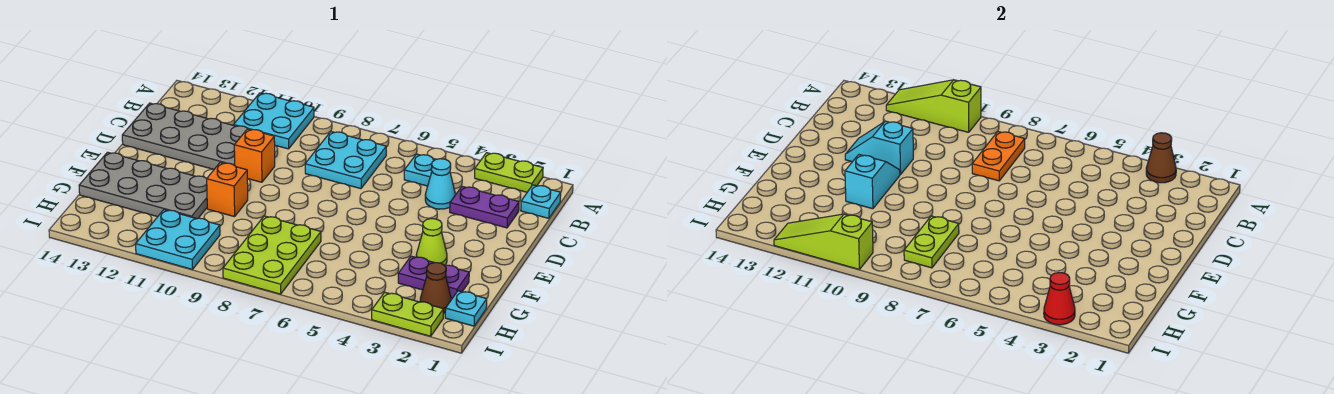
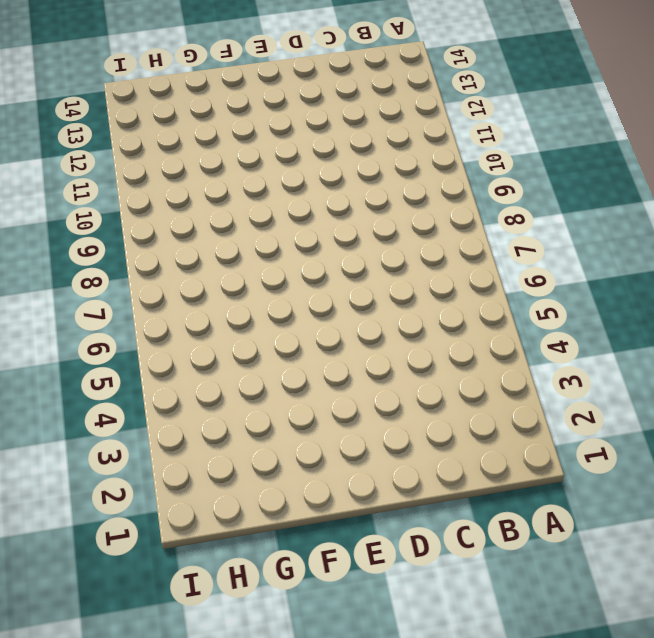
none -> lime 1x2 plate [475,153,543,192]
none -> cyan 2x2 plate [234,93,314,149]
none -> cyan 1x1 plate [521,185,561,218]

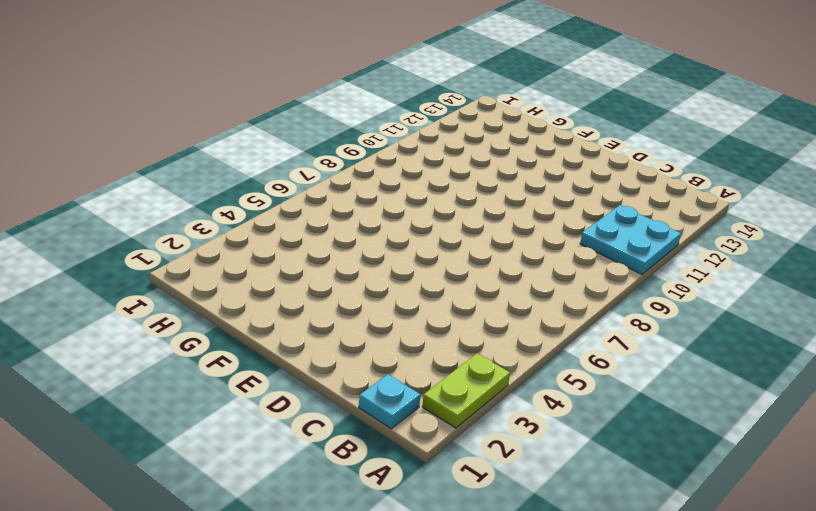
none -> cyan 1x1 plate [404,154,436,186]
none -> cyan 2x2 plate [305,132,386,189]
none -> purple 1x2 plate [450,186,519,228]

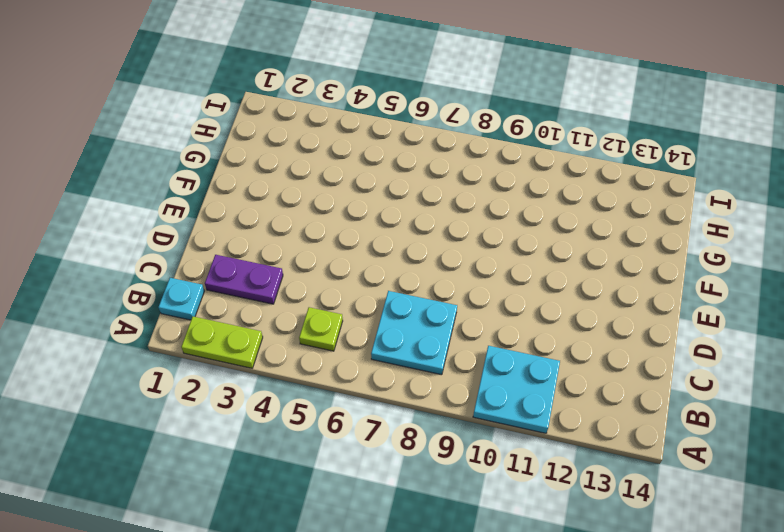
lime 1x1 plate [299,307,343,351] -> cyan 1x1 plate [404,154,436,186]
none -> cyan 1x1 cone [425,159,455,209]
none -> grey 2x4 plate [122,103,248,169]
none -> orange 1x1 brick [234,129,275,182]

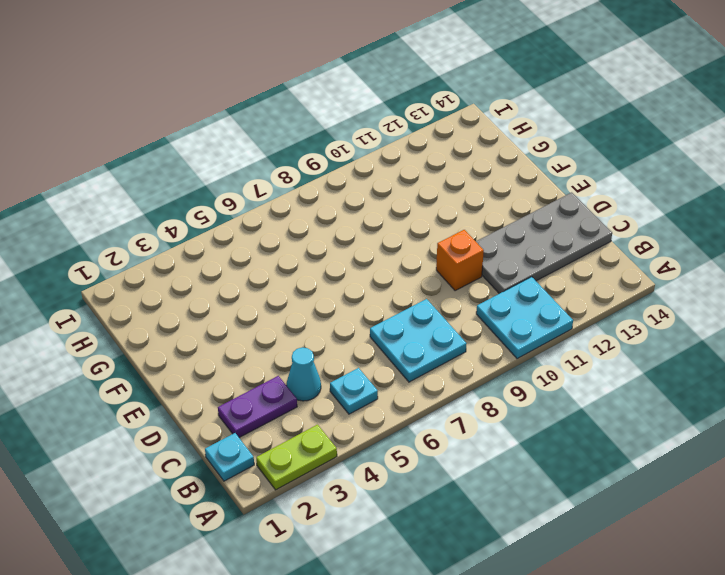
none -> lime 1x1 cone [416,219,447,265]
none -> orange 1x1 brick [207,163,248,217]
none -> grey 2x4 plate [79,152,207,219]

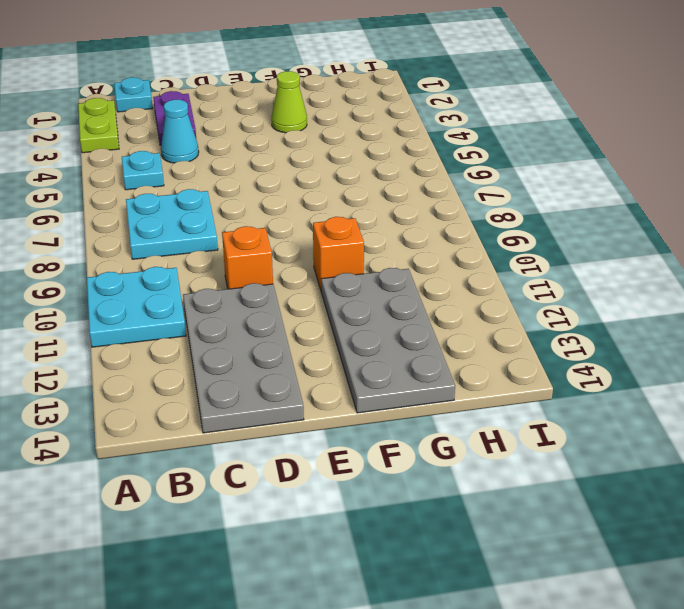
none -> purple 1x2 plate [398,256,469,298]
none -> lime 2x3 plate [223,216,321,294]
none -> cyan 1x1 plate [445,291,487,326]

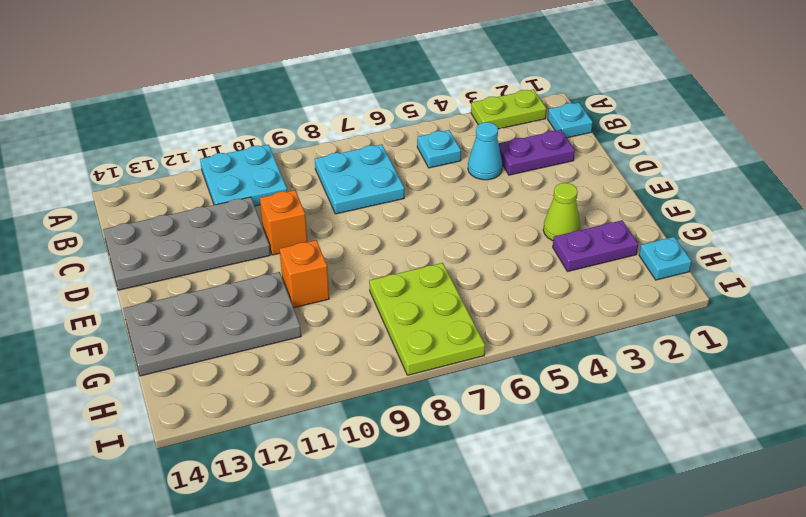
none -> brown 1x1 cone [420,263,451,313]
none -> cyan 2x2 plate [136,210,220,269]
none -> lime 1x2 plate [372,292,443,336]

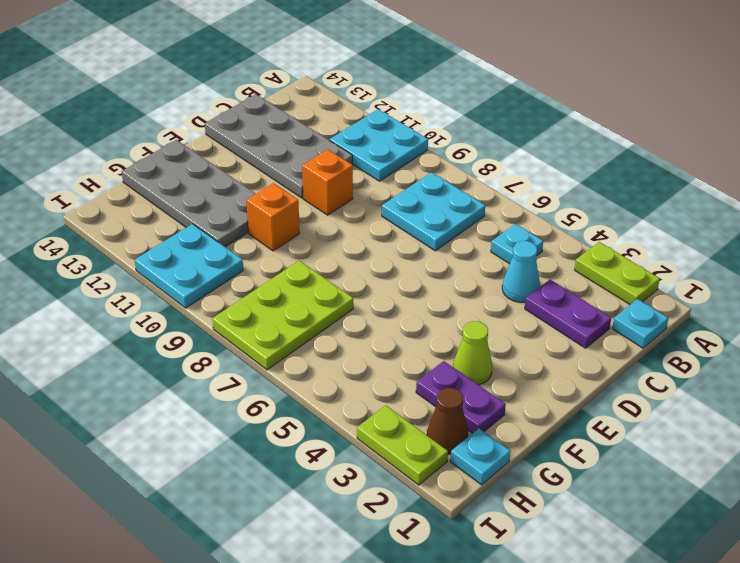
none -> brown 1x1 cone [1146,133,1176,183]
none -> lime 1x3 slope [886,80,981,132]
none -> orange 1x2 plate [972,132,1025,181]

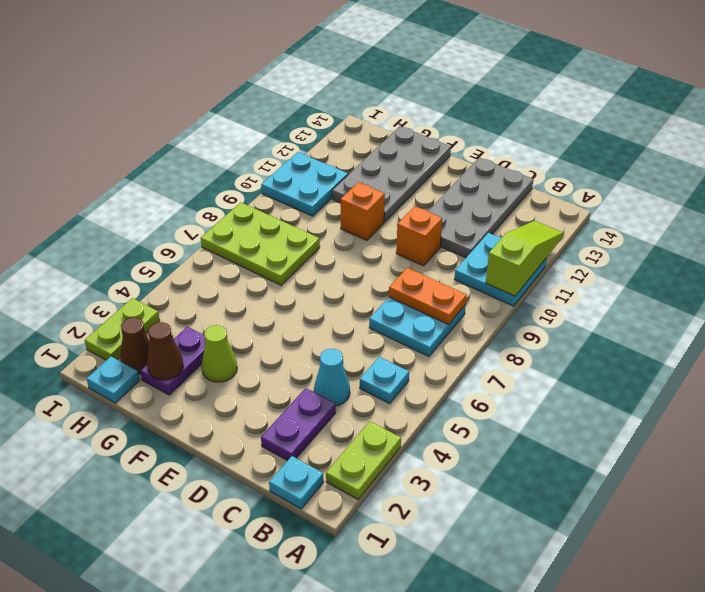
brown 1x1 cone [147,322,184,380] -> brown 1x1 cone moved to [1146,133,1176,183]
none -> cyan 1x2 slope [845,121,913,175]
none -> cyan 1x2 slope [845,155,900,209]
none -> lime 1x2 plate [904,216,959,268]

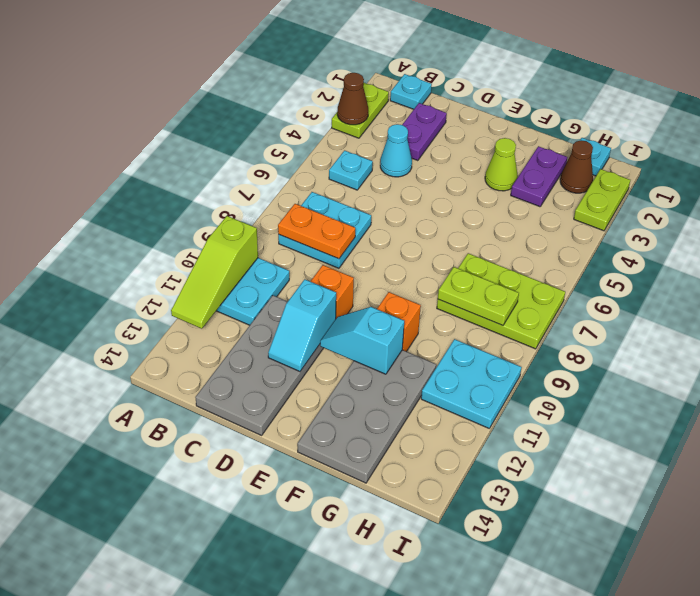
none -> red 1x1 cone [1044,273,1075,325]
none -> lime 1x3 slope [774,214,873,269]

